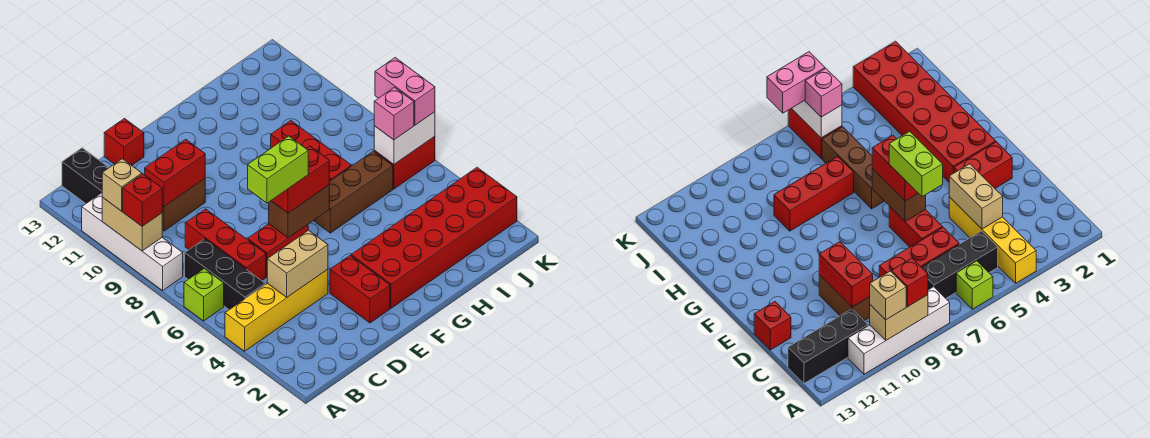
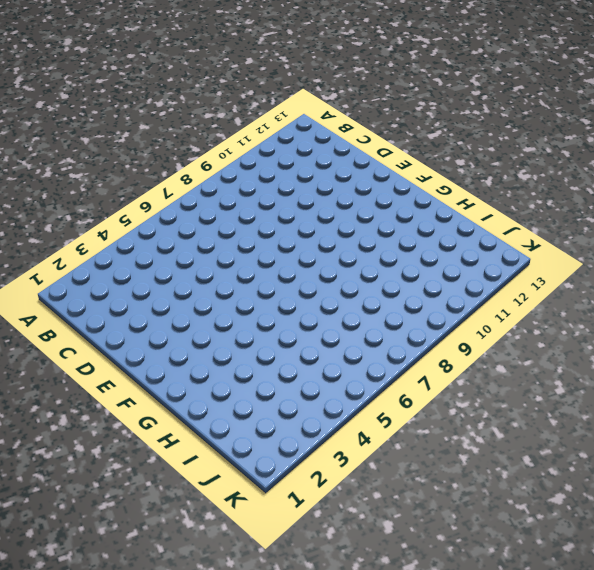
none -> yellow 1x4 brick [225,269,328,351]
none -> lime 1x1 brick [184,269,224,321]
none -> white 1x4 brick [82,193,183,291]

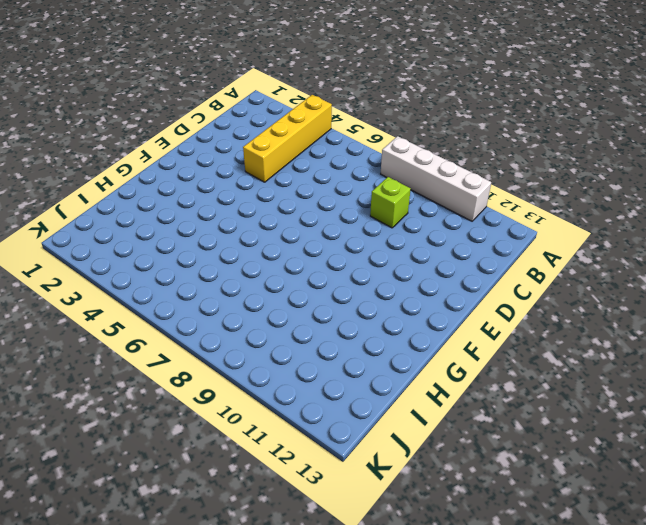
lime 1x1 brick [370,177,411,228] -> lime 1x1 brick moved to [184,269,224,321]
none -> black 1x3 brick [185,239,265,310]
none -> black 1x3 brick [62,148,109,203]
none -> red 1x3 brick [185,209,266,281]

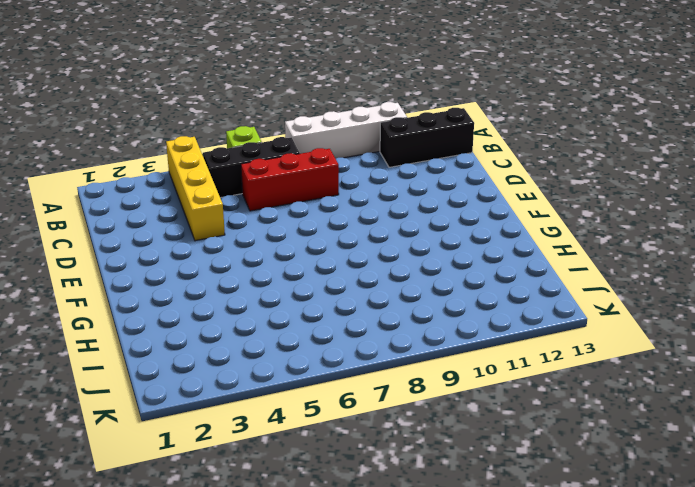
none -> brown 1x2 brick [162,179,205,231]
none -> red 1x2 brick [248,224,308,277]
none -> red 1x1 brick [104,119,144,165]

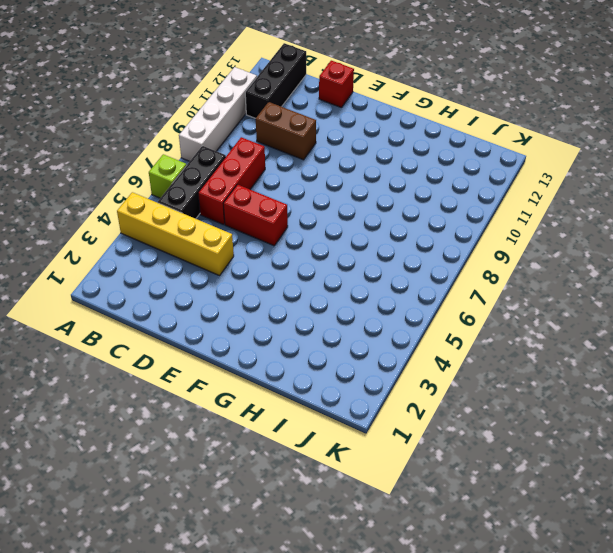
none -> red 1x2 brick [330,255,390,323]
none -> red 2x6 brick [351,168,517,308]
none -> brown 1x3 brick [313,151,393,233]

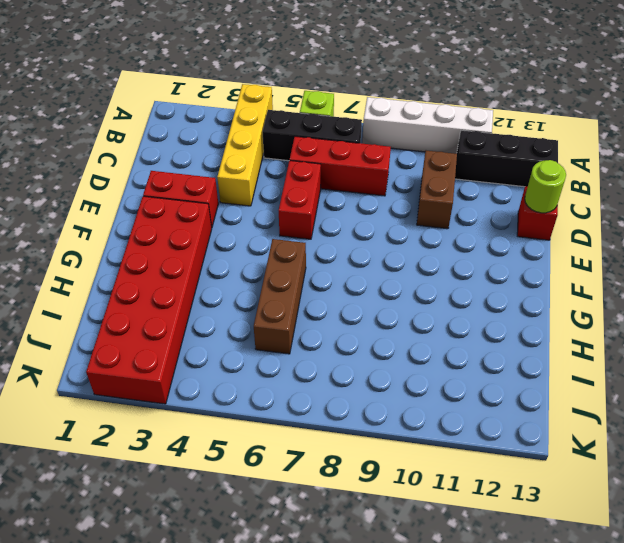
lime 1x1 round brick [525,160,566,213] -> none
none -> red 1x3 brick [271,121,351,182]
none -> red 1x2 brick [374,137,435,189]
none -> tan 1x2 brick [102,197,162,251]

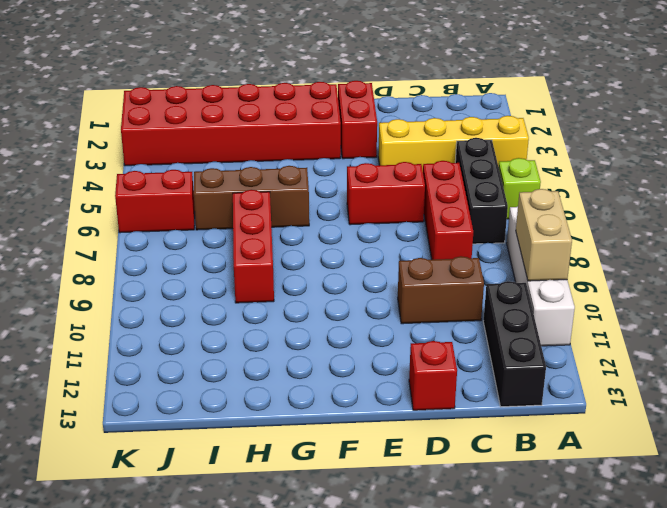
none -> tan 1x2 brick [267,230,328,297]
none -> red 1x2 brick [145,139,205,206]
none -> brown 1x2 brick [269,185,329,238]

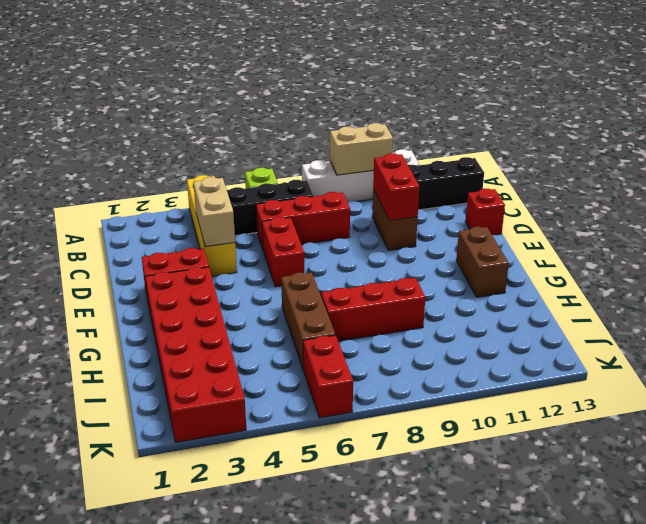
brown 1x2 brick [456,227,509,297] -> brown 1x2 brick moved to [269,185,329,238]
none -> white 1x2 brick [374,112,435,164]
none -> red 1x1 brick [123,174,162,226]
none -> tan 1x1 brick [102,159,142,211]

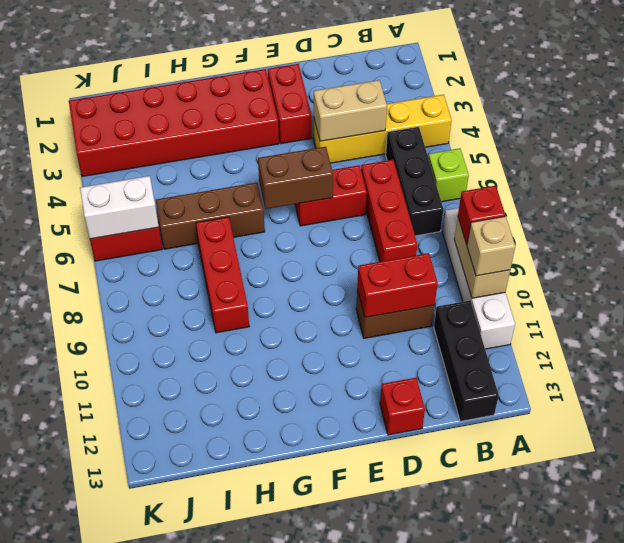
none -> red 1x2 brick [271,146,329,213]
none -> pink 1x1 brick [374,87,414,140]
none -> pink 1x2 brick [375,58,435,125]

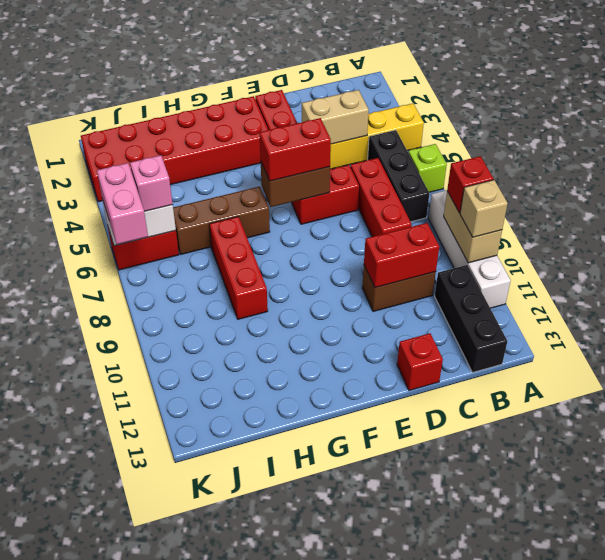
none -> lime 1x2 brick [248,136,308,203]

